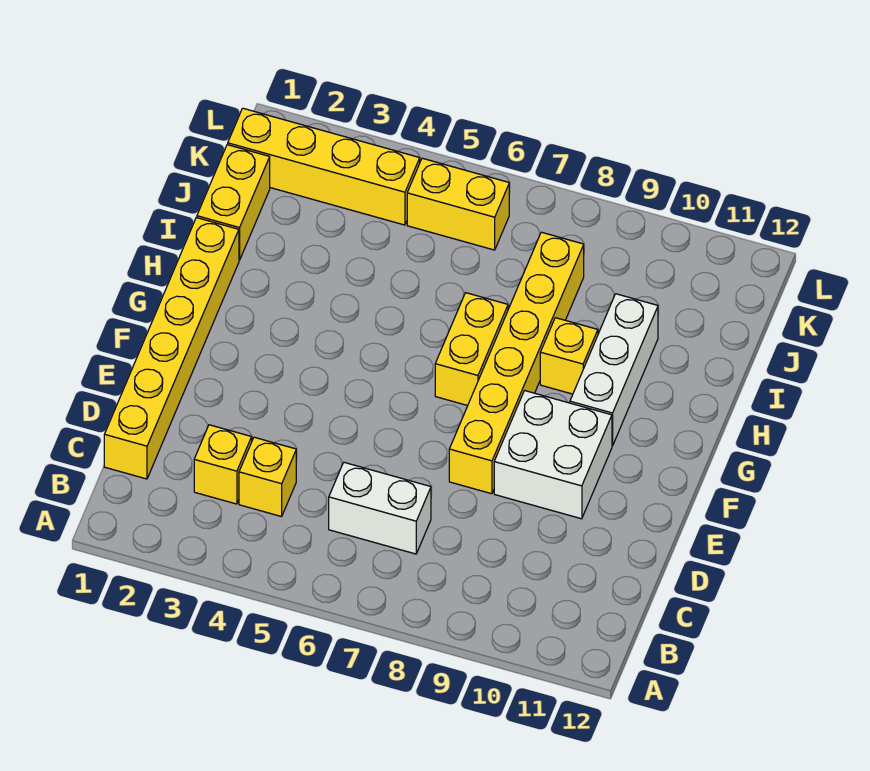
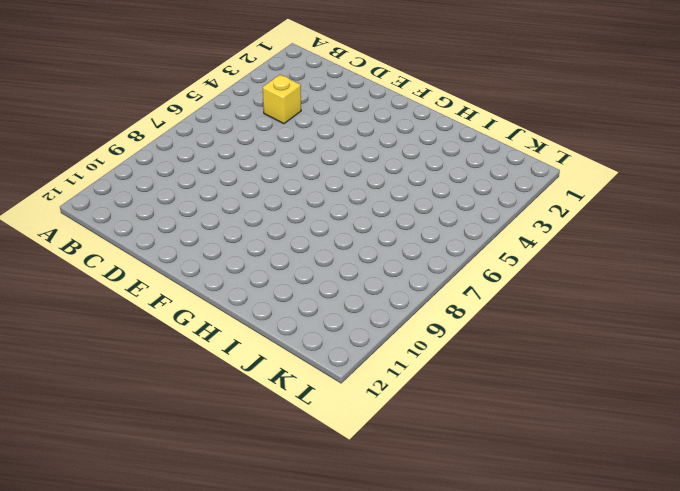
none -> yellow 1x6 brick [104,218,239,479]
none -> yellow 1x1 brick [194,425,252,504]
none -> white 1x2 brick [329,462,431,554]

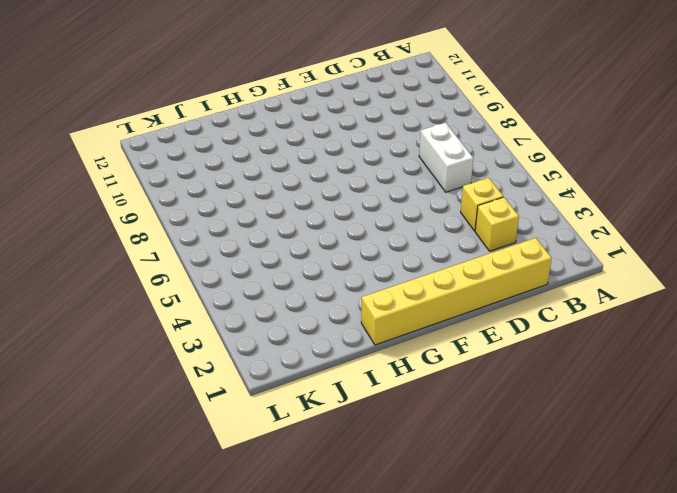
none -> yellow 1x6 brick [449,232,584,494]
none -> white 2x2 brick [494,391,612,519]
none -> yellow 1x2 brick [435,293,508,406]

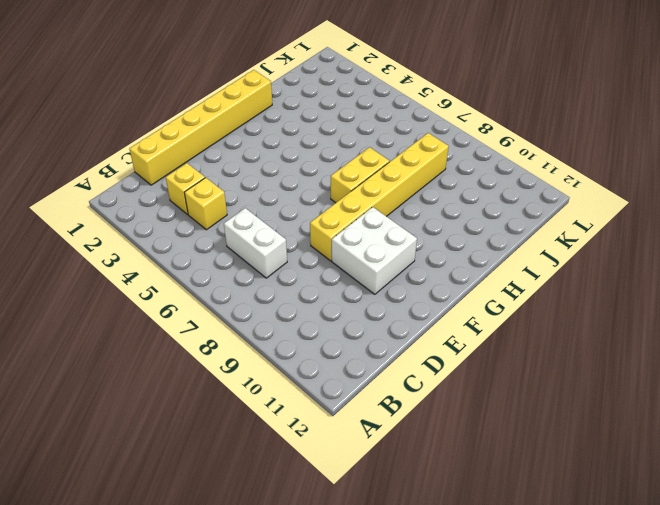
none -> white 1x3 brick [570,294,658,446]
none -> yellow 1x1 brick [540,318,598,394]
none -> yellow 1x2 brick [197,145,270,260]

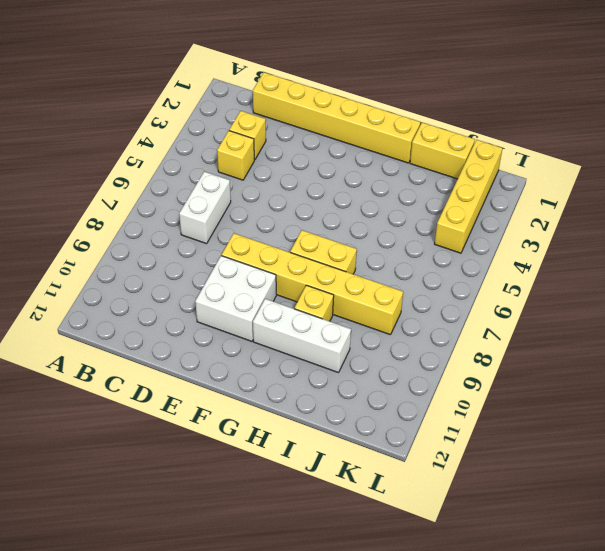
none -> yellow 1x2 brick [407,158,509,250]

